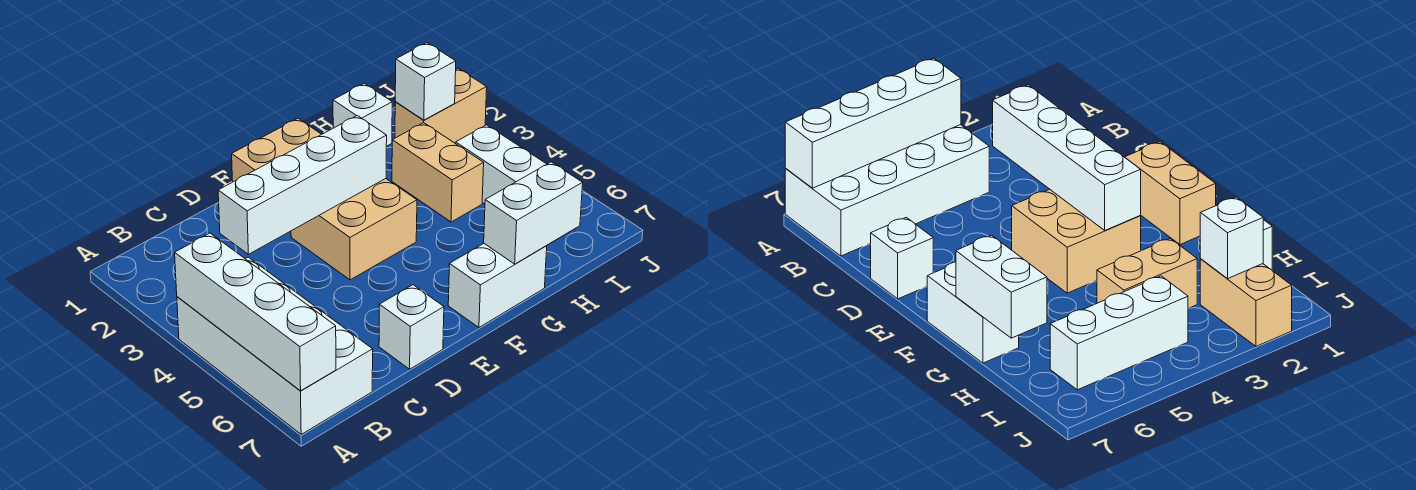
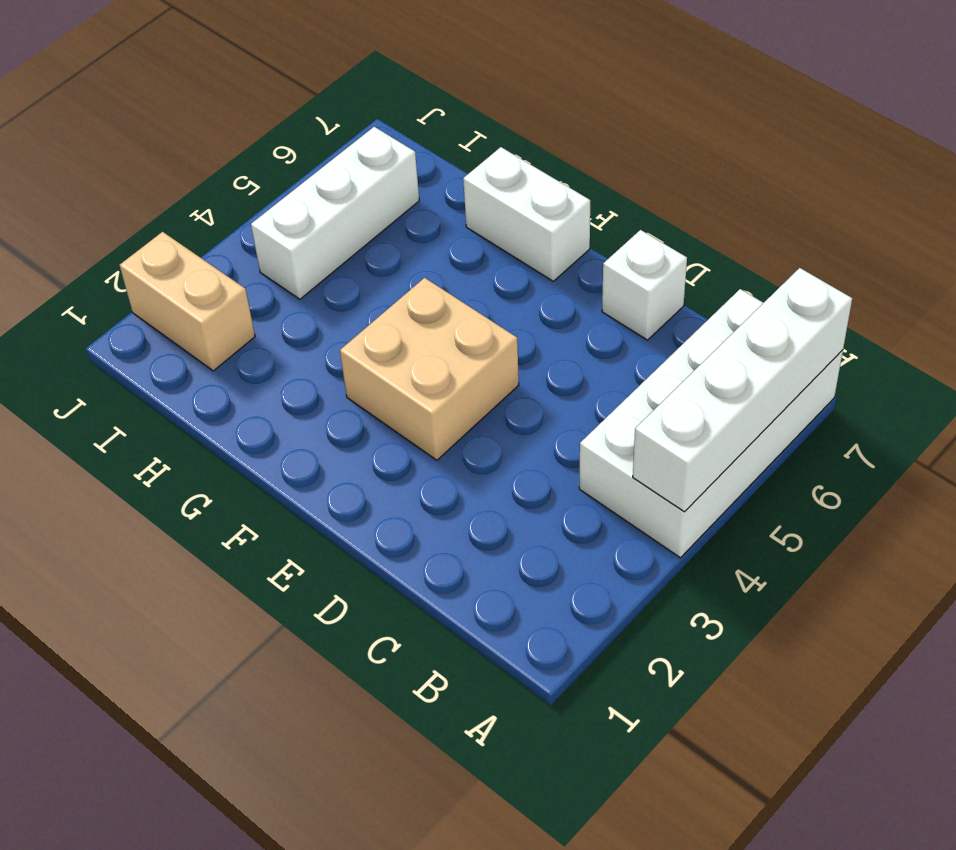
none -> tan 1x2 brick [232,118,321,182]
none -> white 1x1 brick [333,83,392,146]
none -> tan 1x2 brick [392,123,484,222]

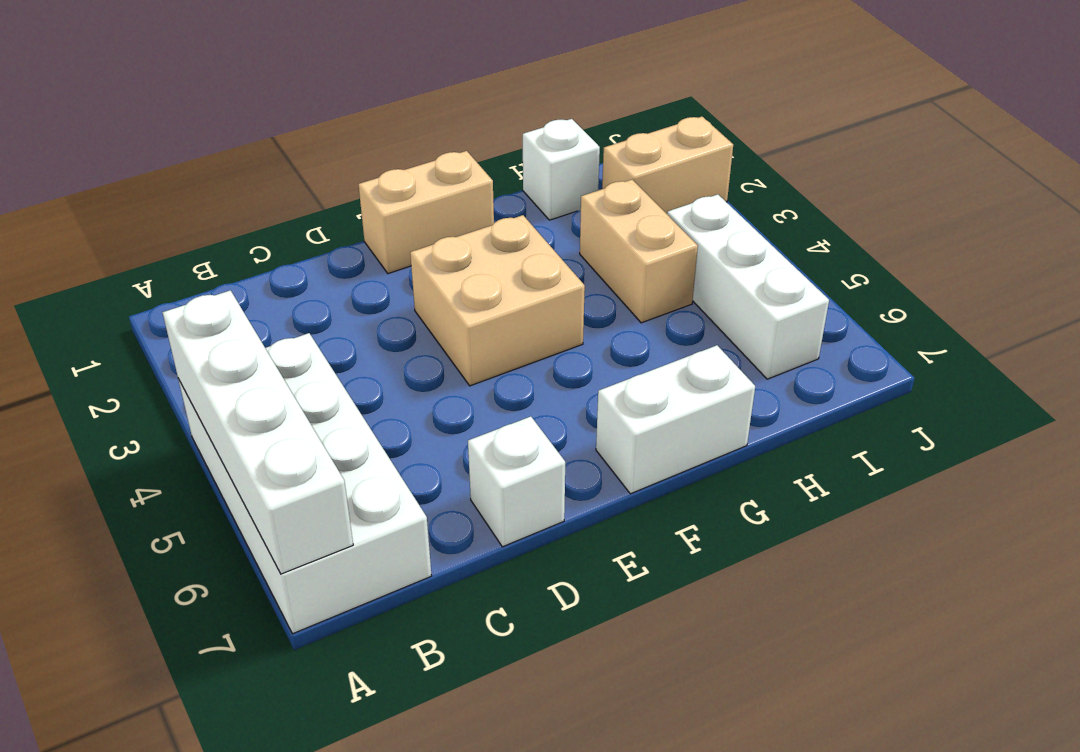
none -> white 1x4 brick [218,116,387,254]
none -> white 1x2 brick [484,162,583,264]
none -> white 1x1 brick [395,43,456,120]

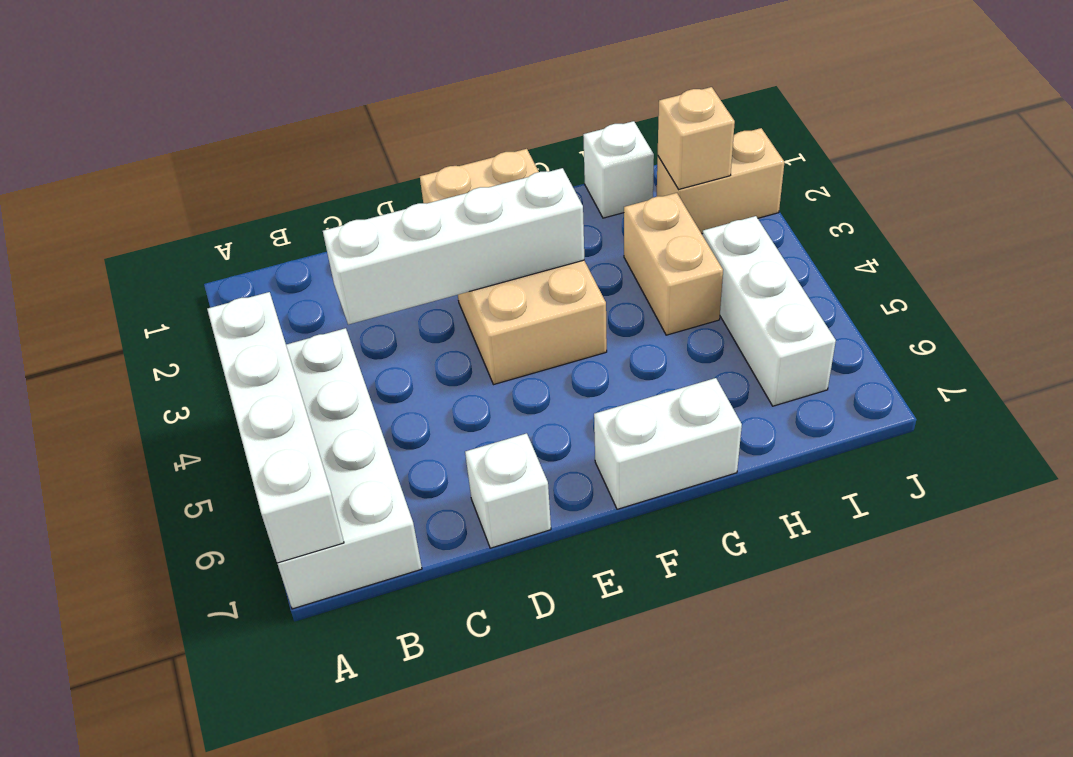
tan 1x1 brick [658,87,735,189] -> white 1x1 brick [395,43,456,120]
none -> white 1x2 brick [484,162,583,264]

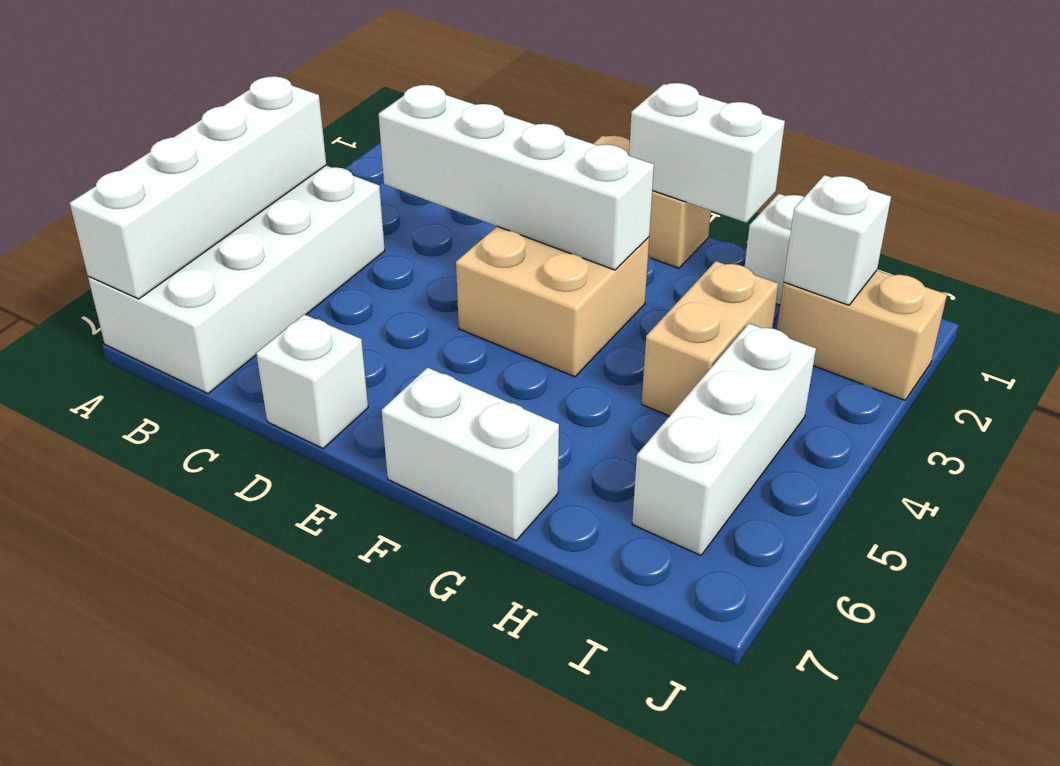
white 1x2 brick [629,83,785,223] -> white 1x2 brick moved to [484,162,583,264]

